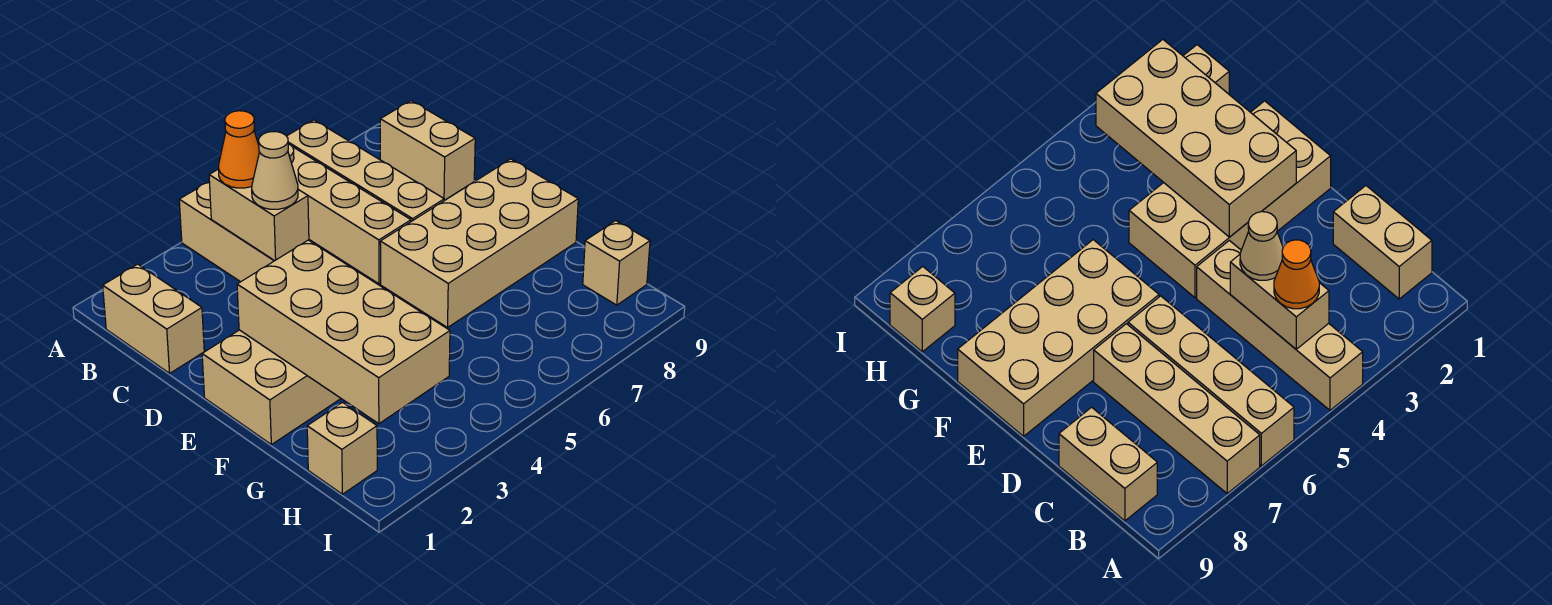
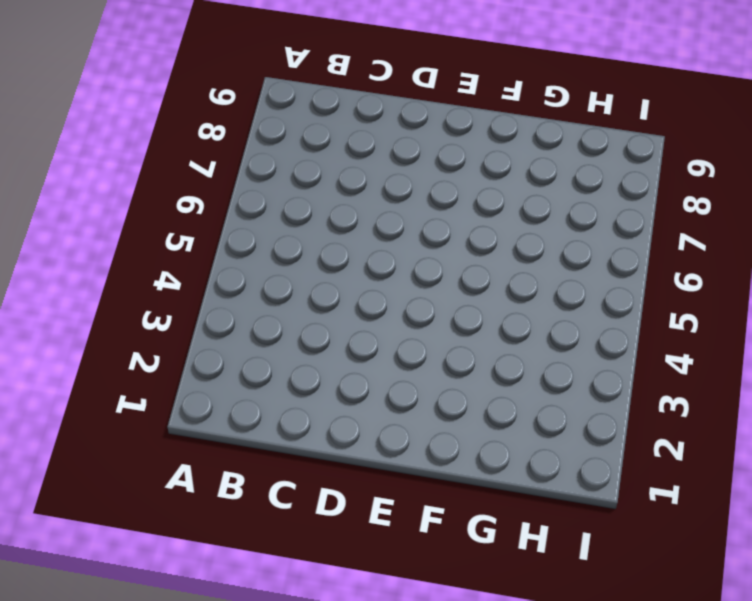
none -> tan 1x4 brick [179,182,274,282]
none -> tan 1x4 brick [288,144,411,284]
none -> tan 1x4 brick [287,120,444,221]

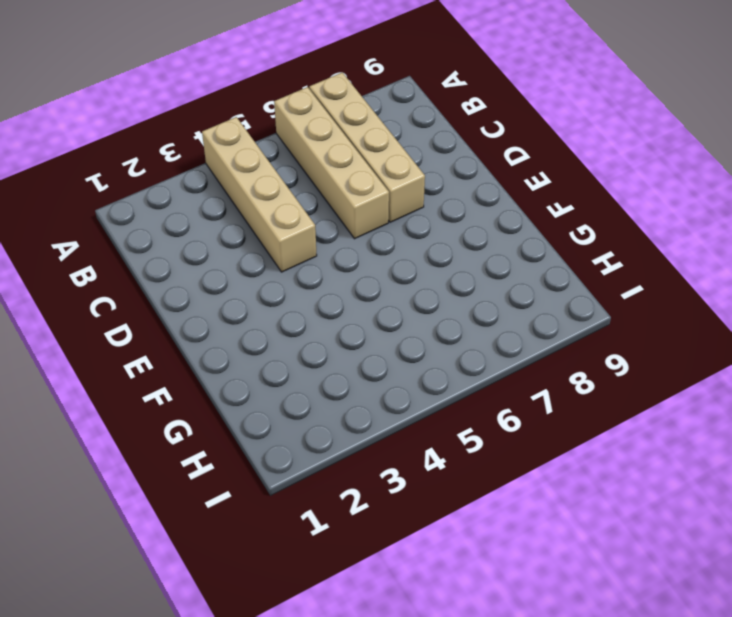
none -> tan 1x2 brick [103,264,204,373]
none -> tan 1x2 brick [380,101,475,200]
none -> tan 2x4 brick [202,330,341,445]

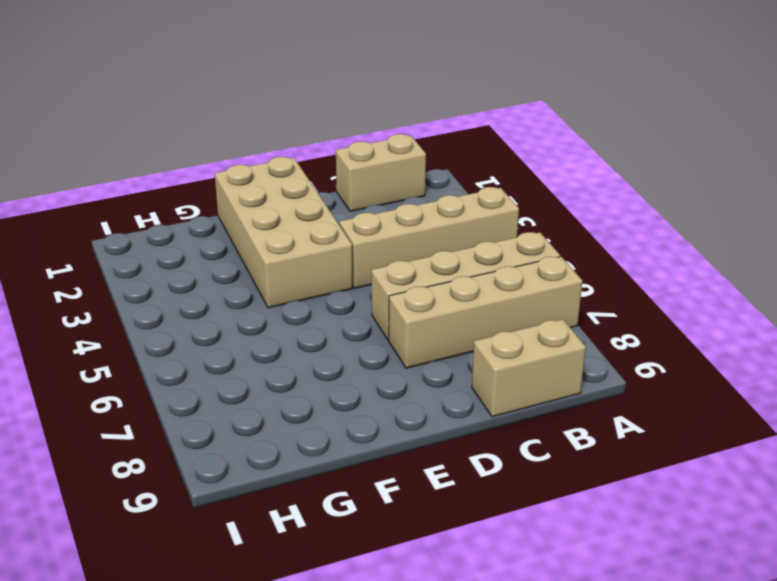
none -> tan 2x4 brick [380,159,578,328]
none -> tan 1x1 brick [307,402,377,494]
none -> tan 1x1 brick [583,221,650,305]

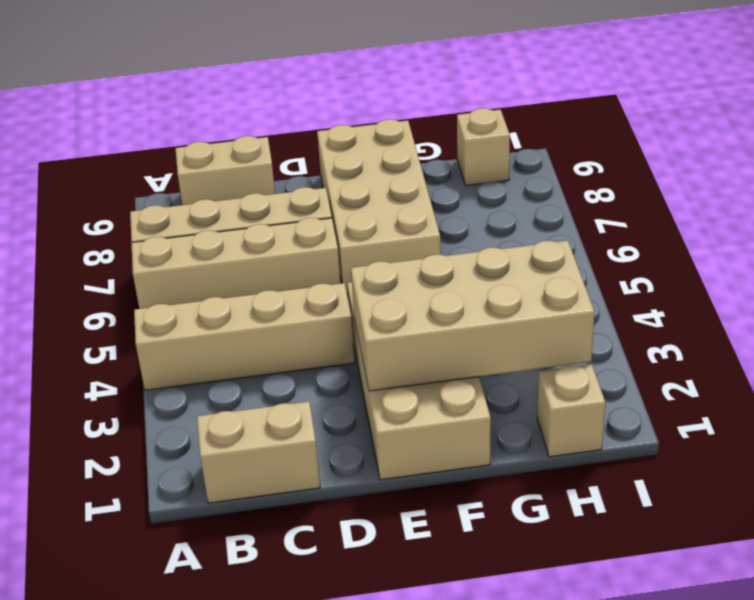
none -> tan 1x2 brick [209,170,309,261]
none -> orange 1x1 cone [218,111,259,188]
none -> tan 1x1 cone [252,132,298,209]

